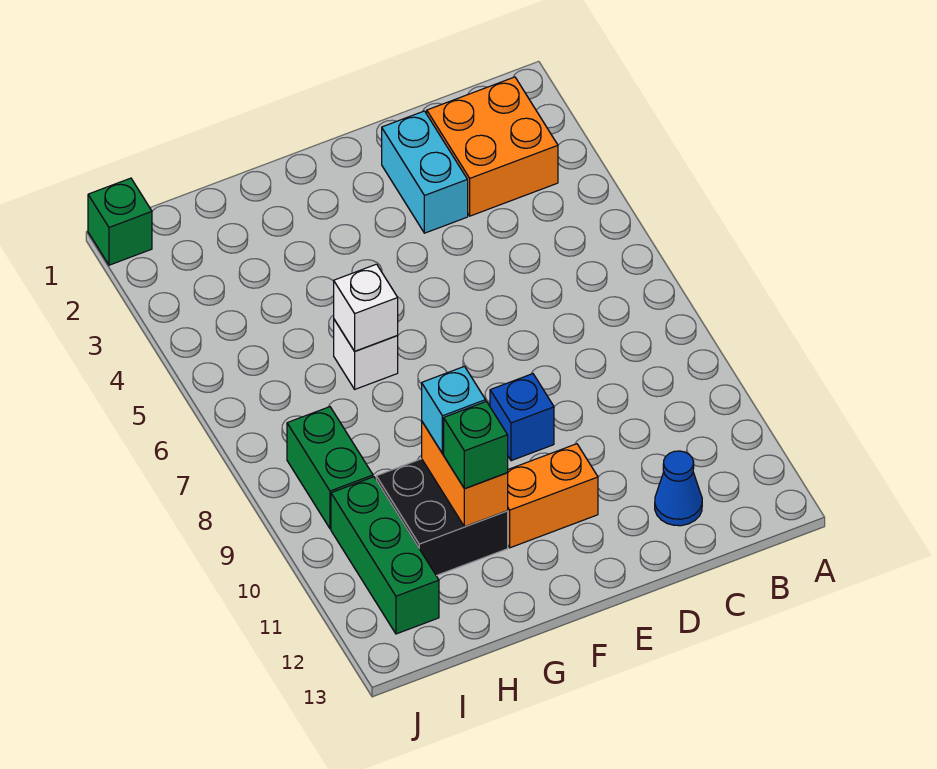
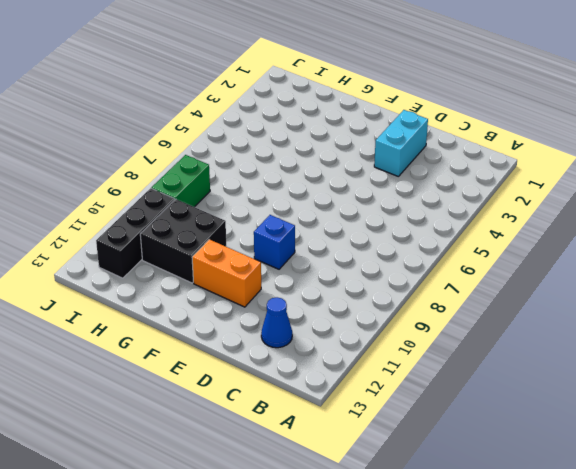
black 1x3 brick [96,188,174,278] -> green 1x3 brick [331,477,439,634]
none -> orange 2x2 brick [427,77,558,216]
none -> white 1x1 brick [334,320,398,389]
none -> green 1x1 brick [88,178,152,265]

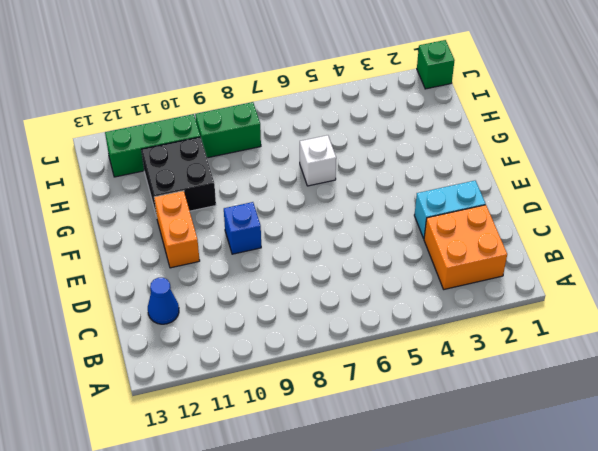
none -> white 1x1 brick [334,264,398,351]
none -> orange 1x2 brick [422,422,508,527]
none -> cyan 1x1 brick [422,366,486,454]

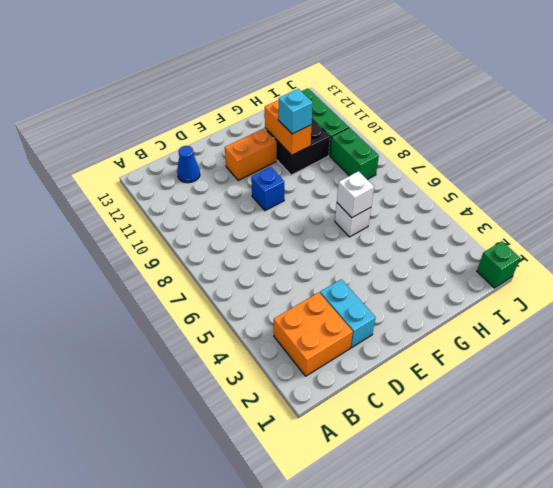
none -> green 1x1 brick [444,402,508,489]

